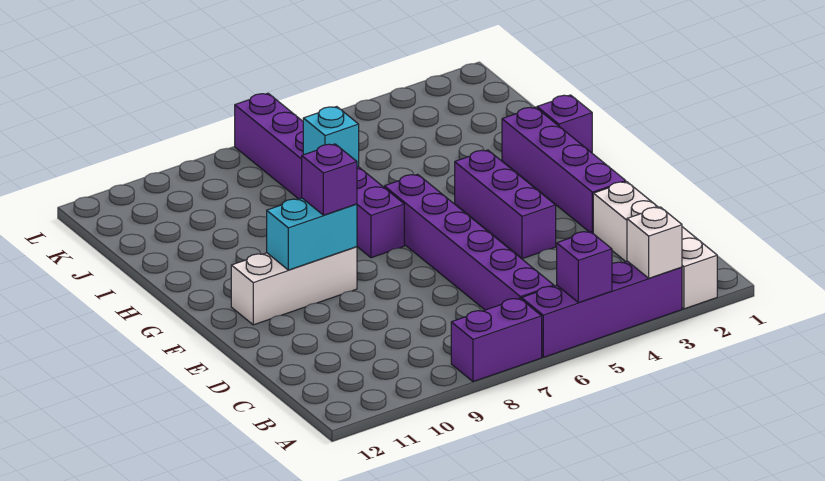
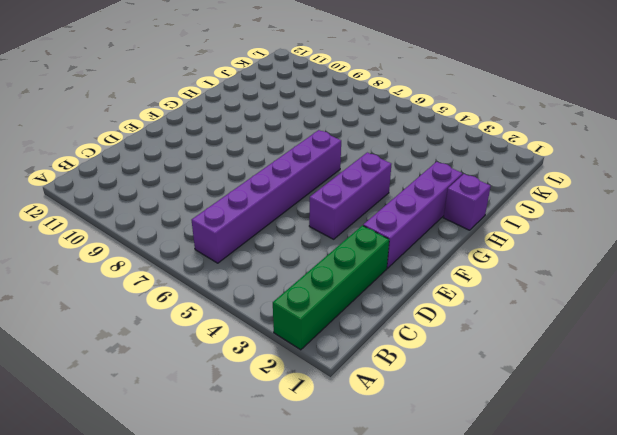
green 1x4 brick [273,225,389,350] -> white 1x4 brick [593,182,717,309]
none -> purple 1x4 brick [521,261,682,357]
none -> purple 1x2 brick [451,298,542,382]
none -> white 1x3 brick [231,247,357,325]

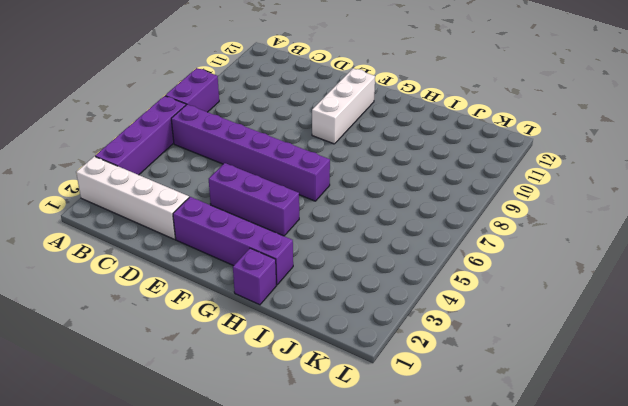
none -> purple 1x6 brick [235,93,404,258]
none -> white 1x1 brick [627,207,682,278]
none -> purple 1x1 brick [557,231,612,303]

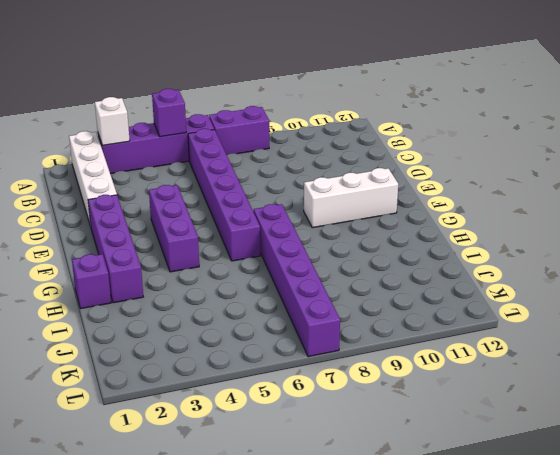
none -> cyan 1x2 brick [267,198,357,270]
none -> cyan 1x1 brick [303,107,359,167]
none -> purple 1x1 brick [302,144,357,215]

